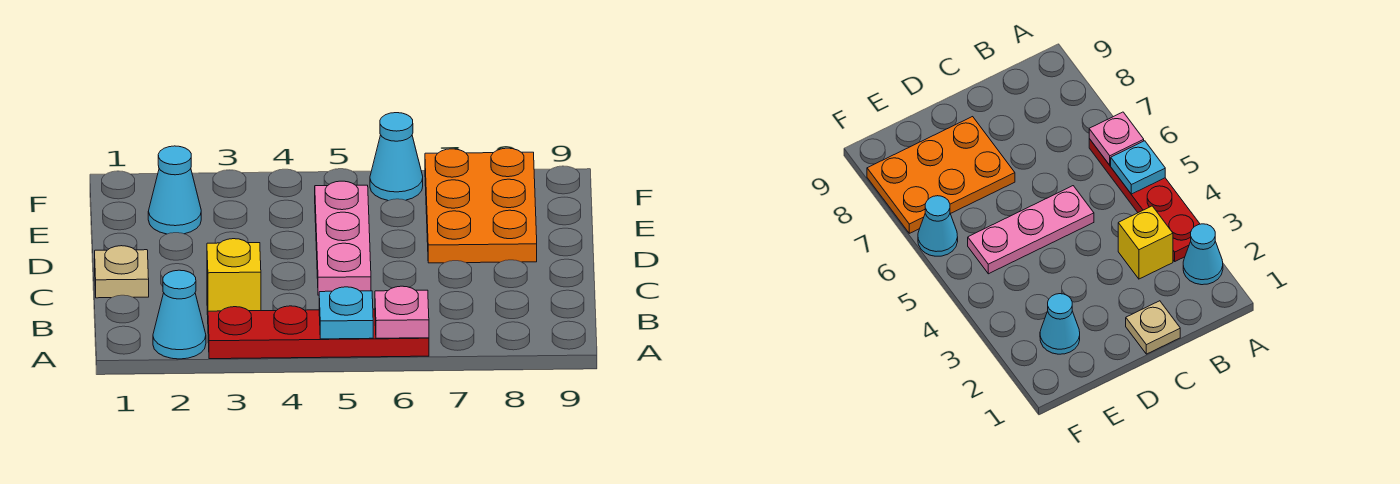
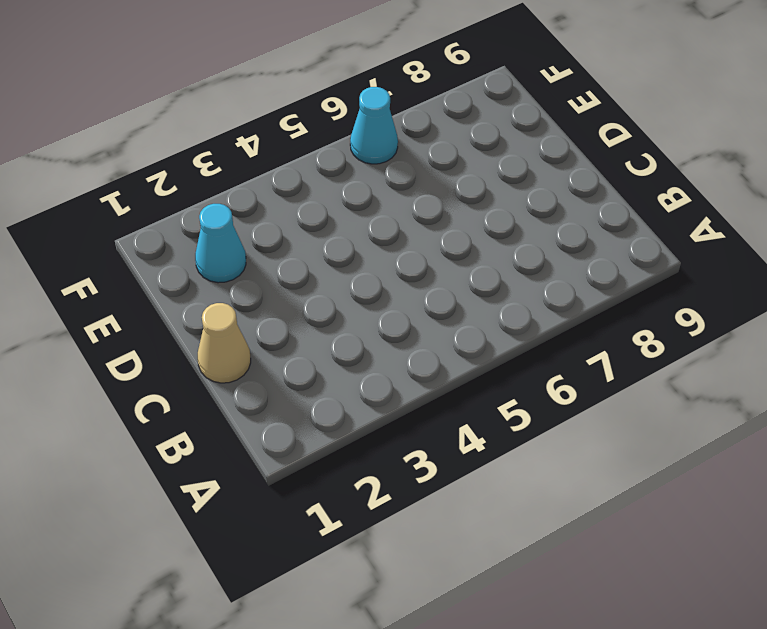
tan 1x1 cone [198,303,251,383] -> tan 1x1 plate [95,246,149,298]
none -> cyan 1x1 cone [153,270,206,359]
none -> red 1x4 plate [208,306,429,359]

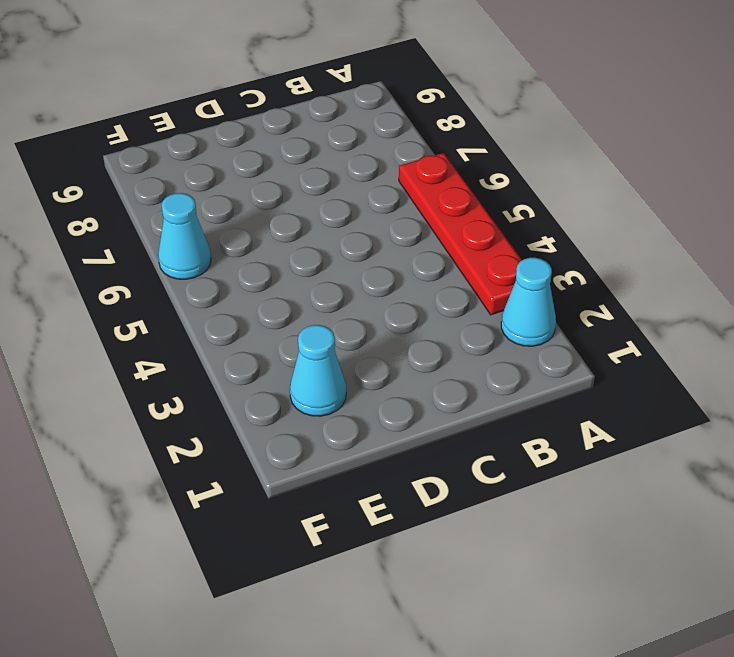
none -> yellow 1x1 brick [207,239,261,315]
none -> tan 1x1 plate [95,246,149,298]

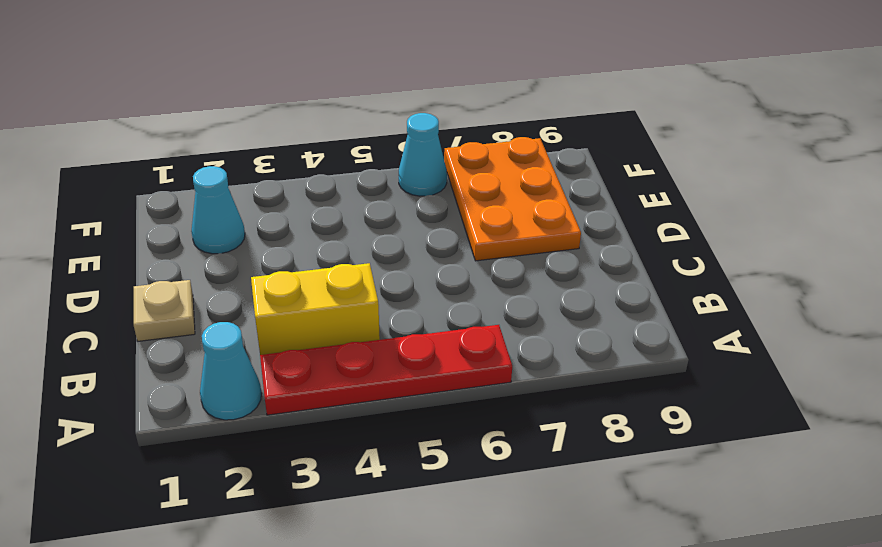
yellow 1x2 brick [251,263,380,355] -> yellow 1x1 brick [207,239,261,315]
none -> pink 1x3 plate [315,181,371,295]
none -> cyan 1x1 plate [319,287,373,339]

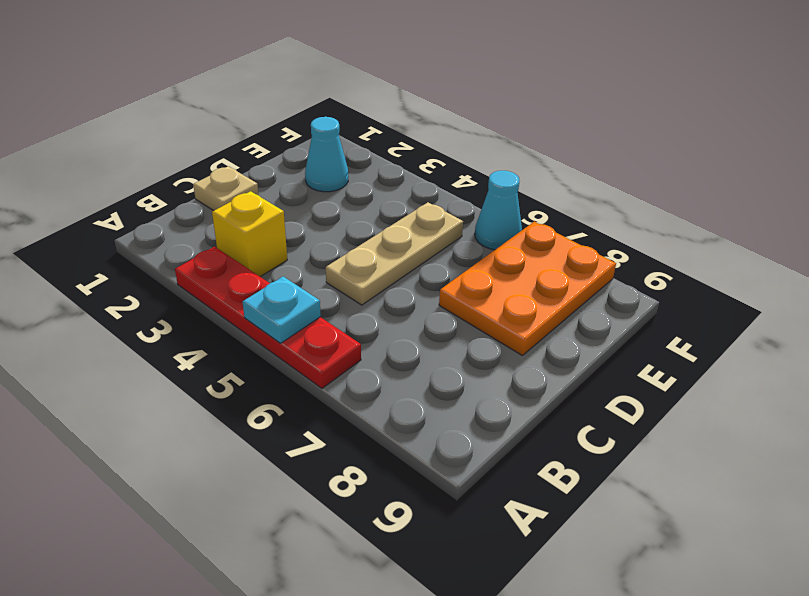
tan 1x3 plate [326,202,463,305] -> pink 1x3 plate [315,181,371,295]
none -> cyan 1x1 cone [153,270,206,359]
none -> pink 1x1 plate [375,286,429,338]

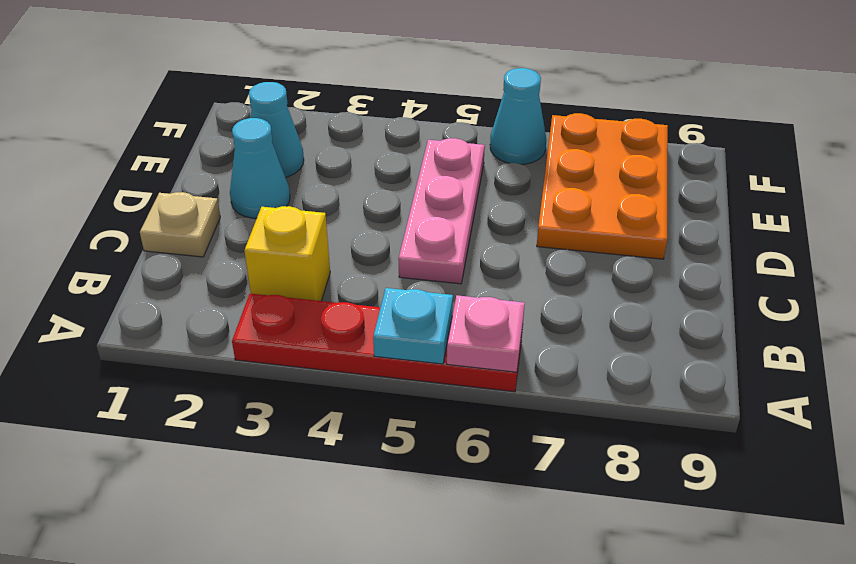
cyan 1x1 cone [230,118,290,218] -> cyan 1x1 cone moved to [153,270,206,359]

